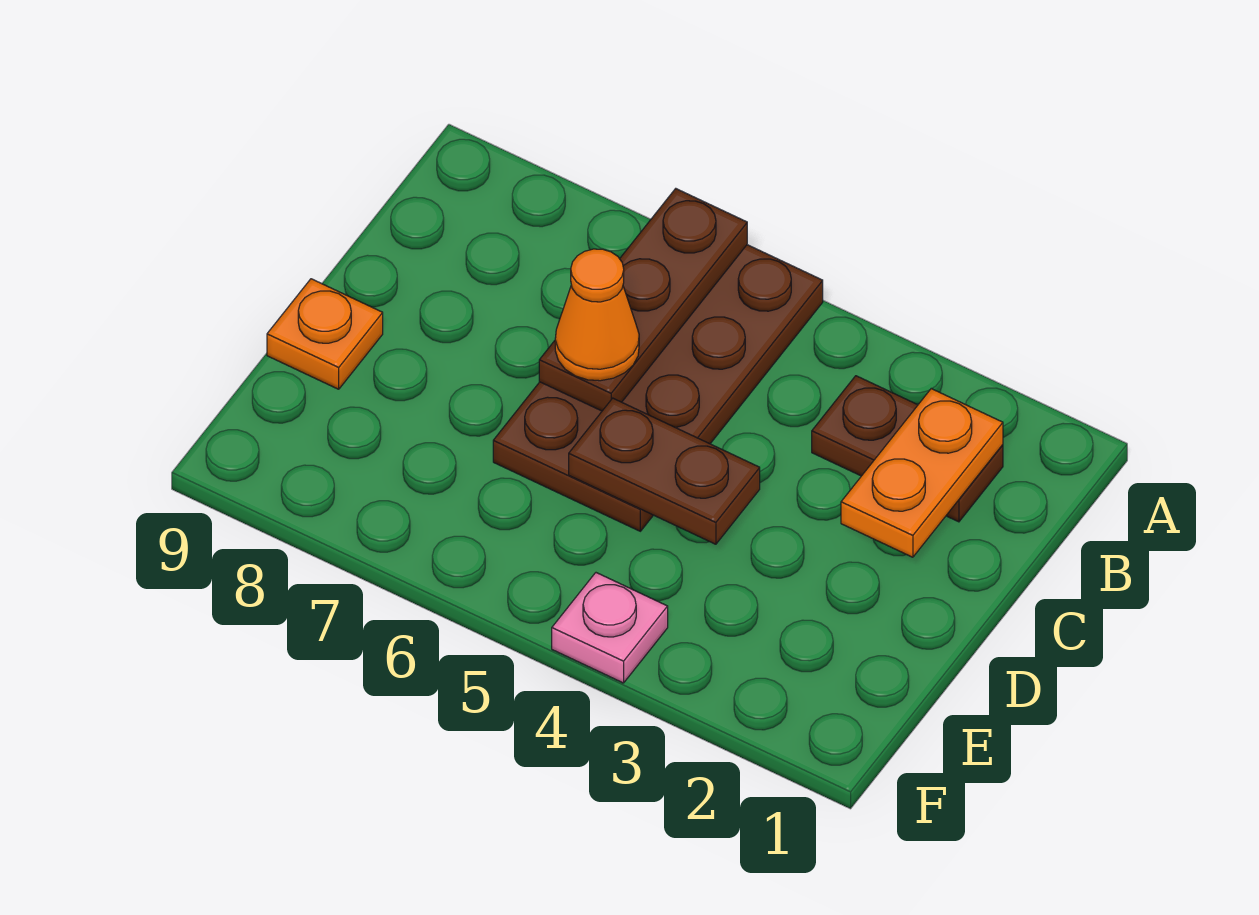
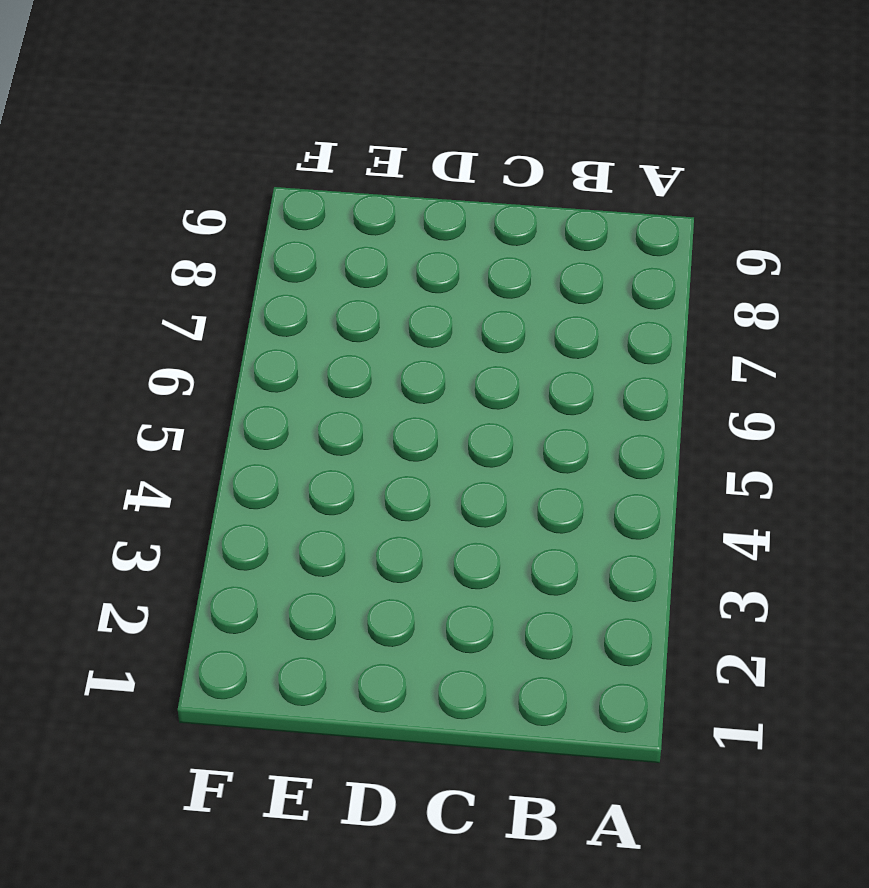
none -> brown 2x4 plate [493,245,823,531]
none -> brown 1x2 plate [812,376,1003,522]

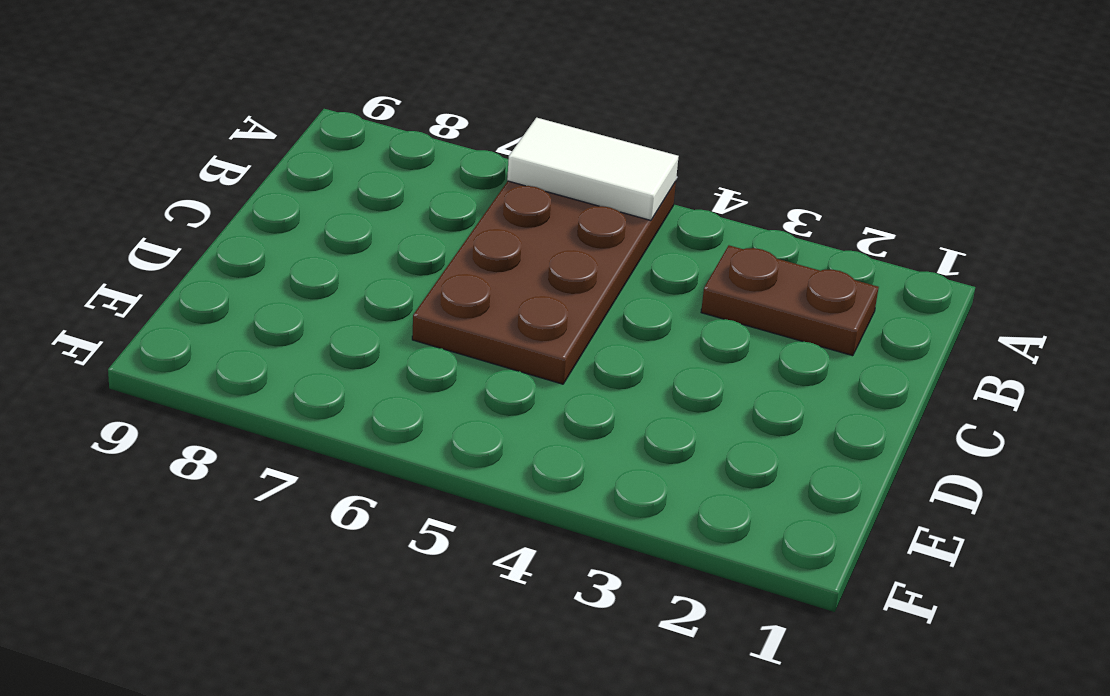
white 1x2 tile [507,118,679,220] -> brown 1x3 plate [539,189,747,411]
none -> orange 1x1 plate [267,279,383,389]
none -> pink 1x1 plate [552,573,668,683]

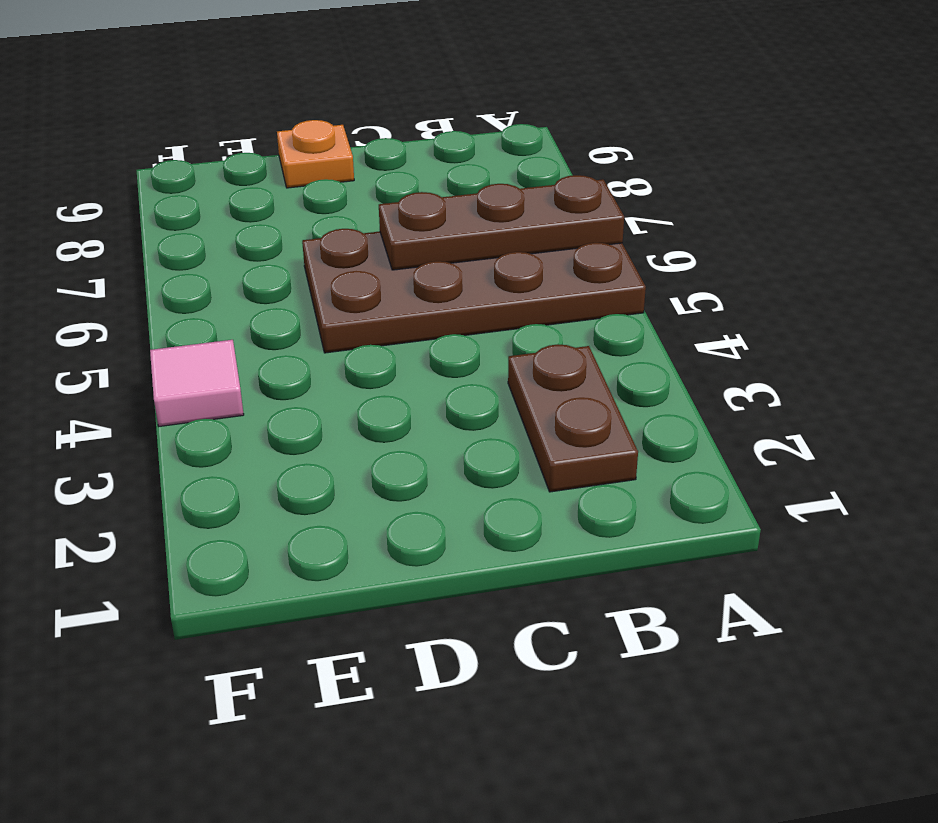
pink 1x1 tile [150,340,244,426] -> pink 1x1 plate [552,573,668,683]
none -> orange 1x2 plate [841,389,1003,557]
none -> brown 1x2 plate [569,398,760,544]

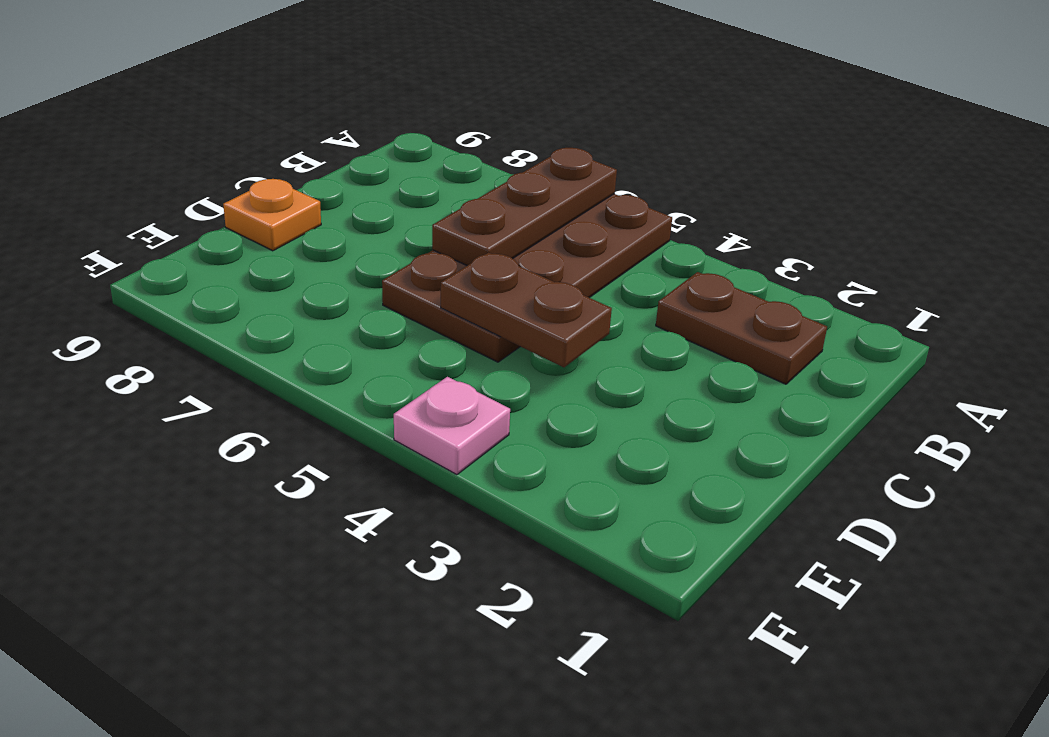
none -> orange 1x2 plate [841,389,1003,557]
none -> orange 1x1 cone [555,249,639,381]

